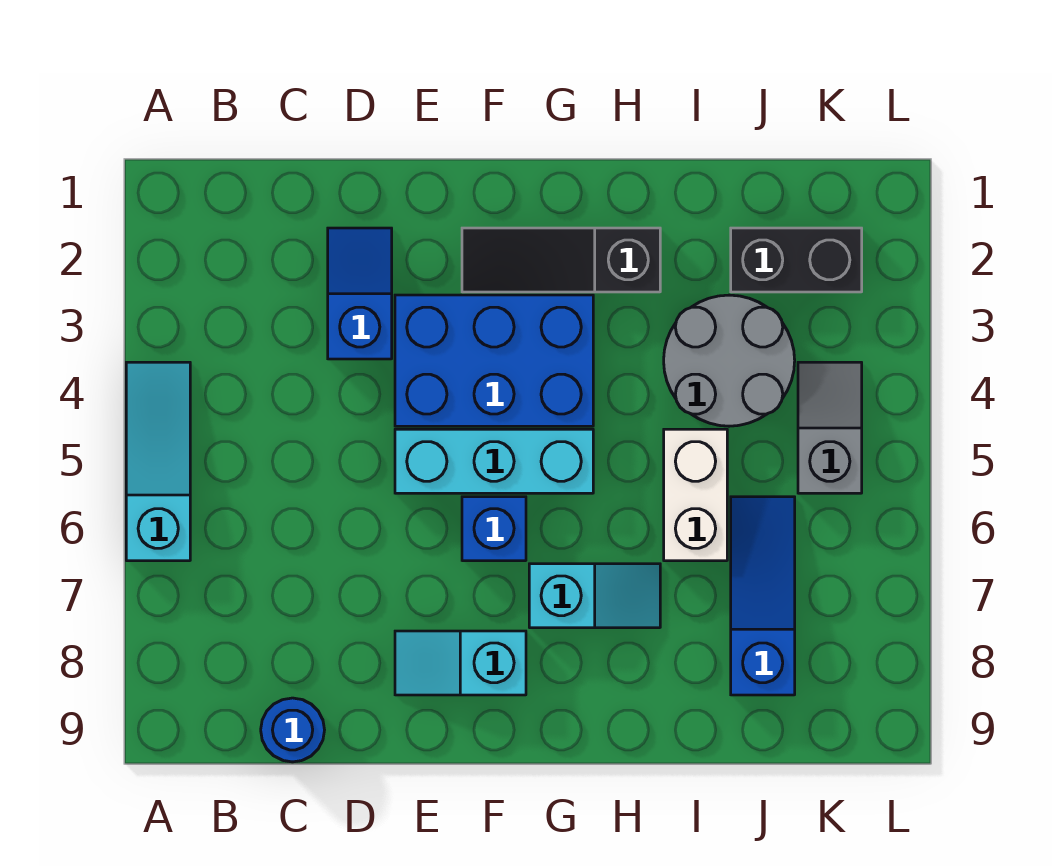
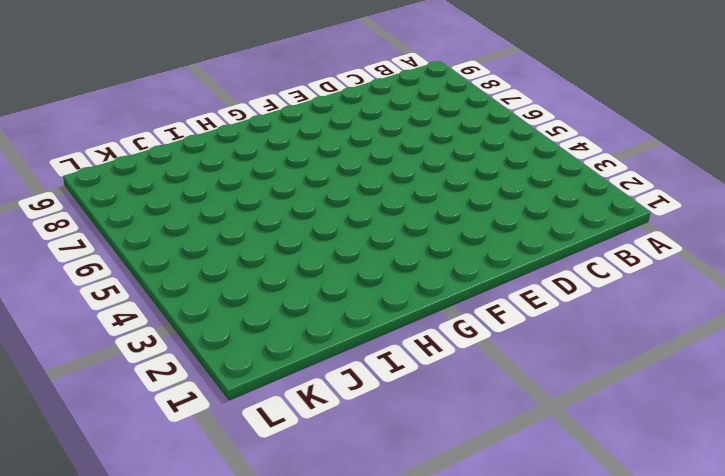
none -> cyan 1x3 slope [126,362,190,561]
none -> blue 1x1 round brick [261,698,324,762]
none -> blue 1x2 slope [328,228,392,359]

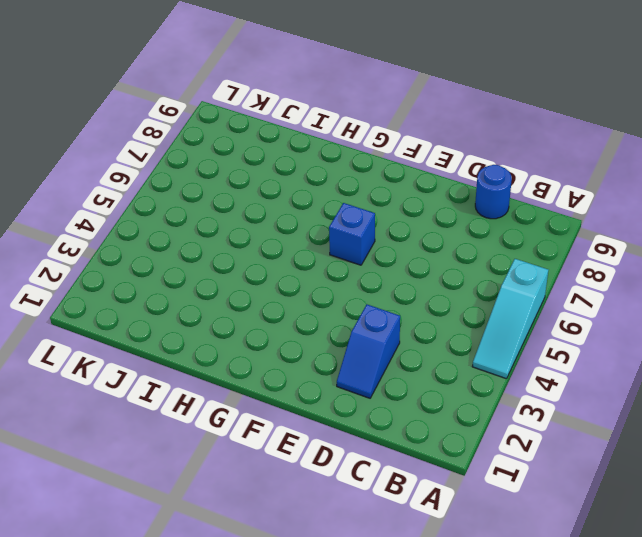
none -> blue 2x3 brick [395,295,593,426]
none -> cyan 1x3 brick [395,429,593,493]
none -> cyan 1x2 slope [395,631,526,695]

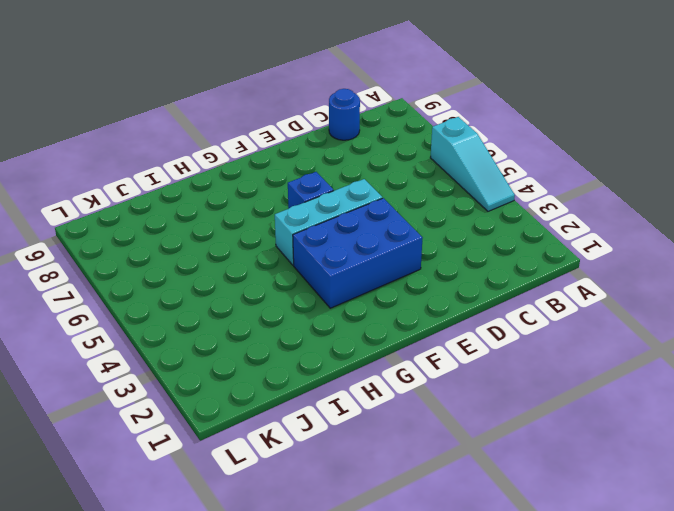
none -> blue 1x2 slope [328,228,392,359]
none -> cyan 1x2 slope [395,631,526,695]
none -> black 1x3 slope [462,228,660,292]

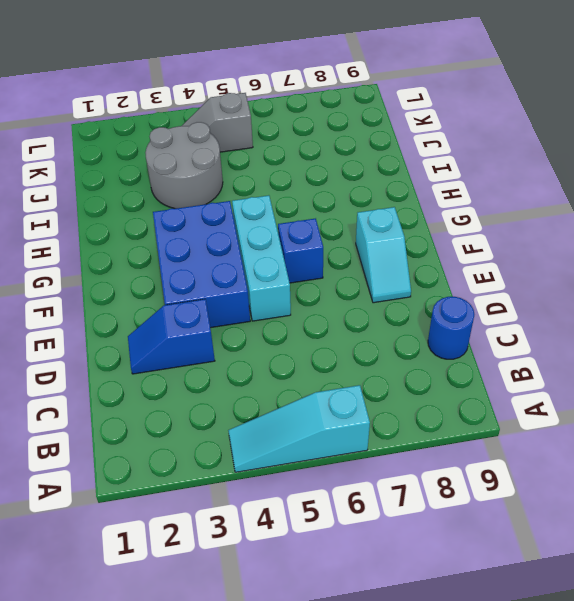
none -> black 1x3 slope [462,228,660,292]
none -> cyan 1x2 slope [529,564,660,628]
none -> white 1x2 brick [664,429,727,561]

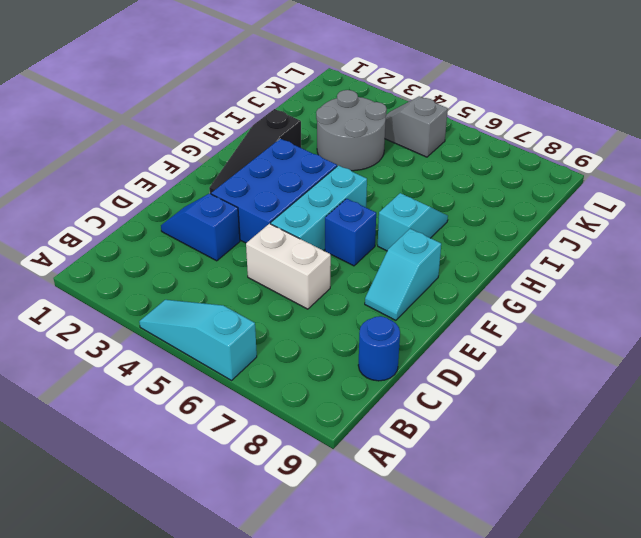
white 1x2 brick [246,224,331,309] -> white 1x2 brick moved to [664,429,727,561]
none -> black 1x2 brick [731,228,862,292]
none -> blue 1x3 slope [731,497,795,695]

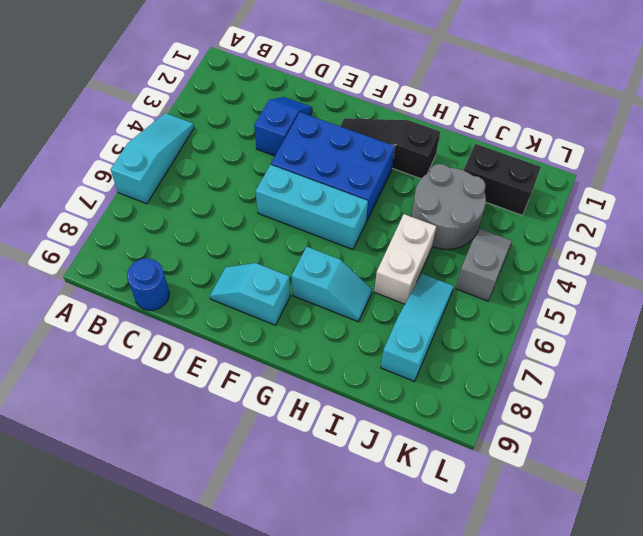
cyan 1x3 slope [381,274,454,381] -> blue 1x3 slope [731,497,795,695]
none -> blue 1x1 brick [462,497,526,561]

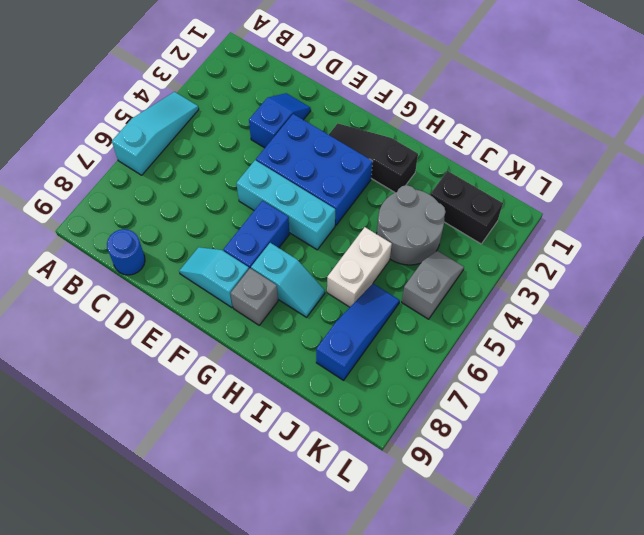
blue 1x2 brick [223,201,290,269] -> blue 1x1 brick [462,497,526,561]
grey 1x1 brick [231,268,278,325] -> none

